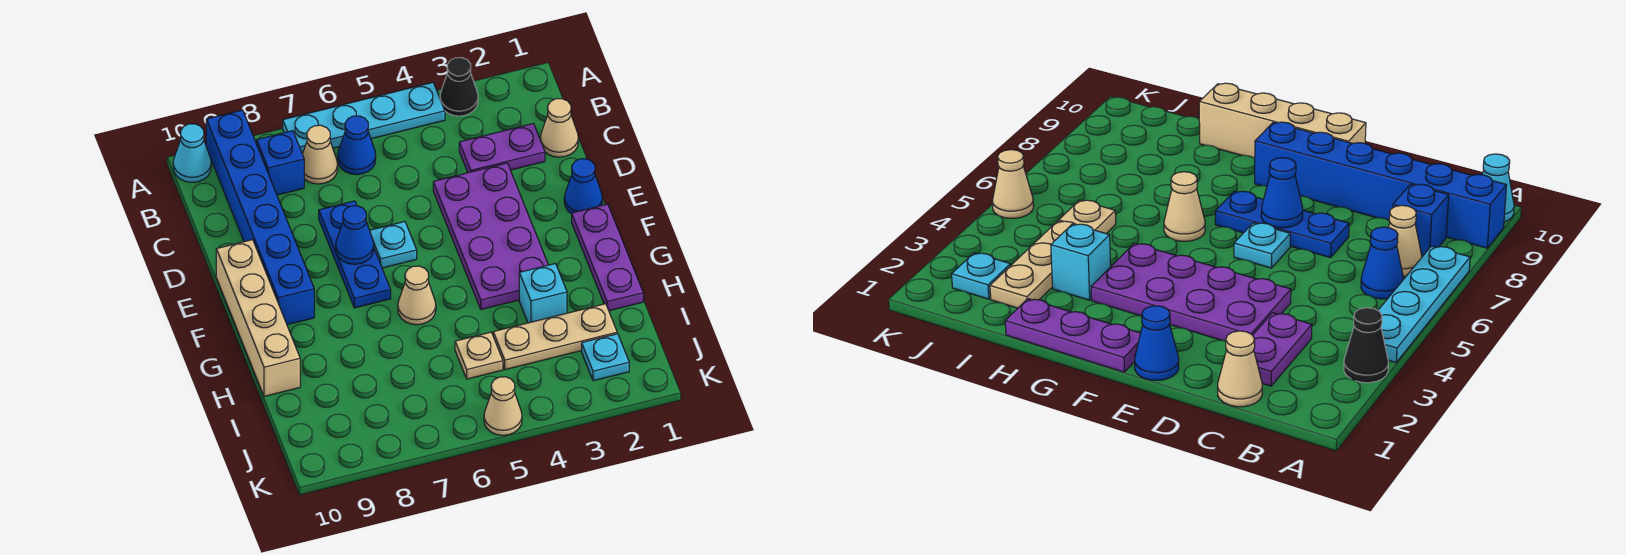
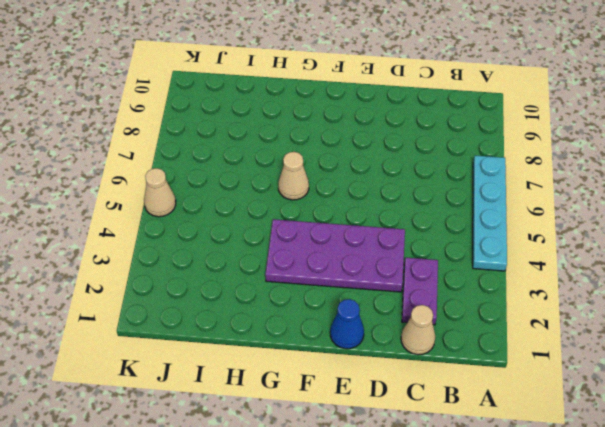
none -> black 1x1 cone [440,58,478,116]
none -> blue 1x6 brick [206,110,314,325]
none -> cyan 1x1 cone [173,124,211,182]

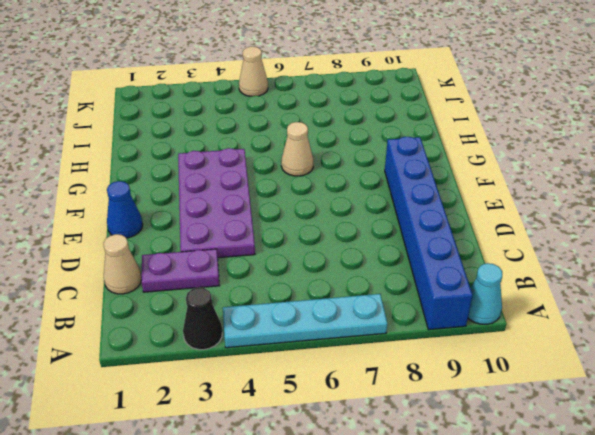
none -> blue 1x1 cone [338,116,376,175]
none -> tan 1x1 cone [303,125,338,184]
none -> blue 1x1 brick [257,131,304,195]

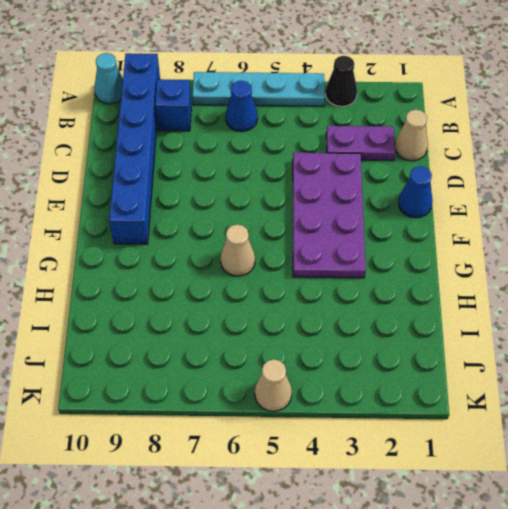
none -> tan 1x1 cone [303,125,338,184]
none -> blue 1x3 plate [319,201,391,308]
none -> cyan 1x1 plate [370,222,417,268]

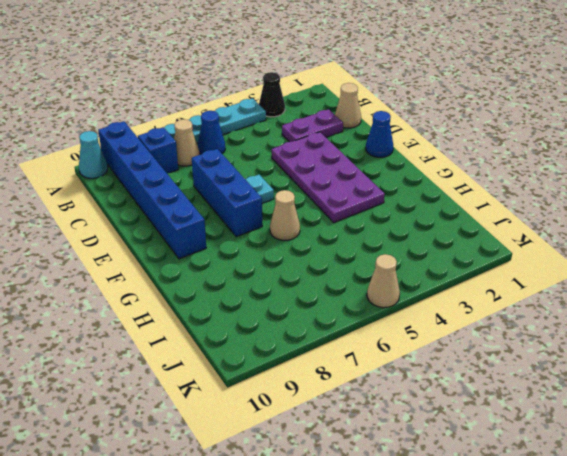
blue 1x3 brick [192,149,262,237] -> blue 1x3 plate [319,201,391,308]
none -> tan 1x4 brick [216,240,300,396]
none -> purple 1x3 plate [572,204,643,311]
none -> cyan 1x1 brick [519,264,567,323]

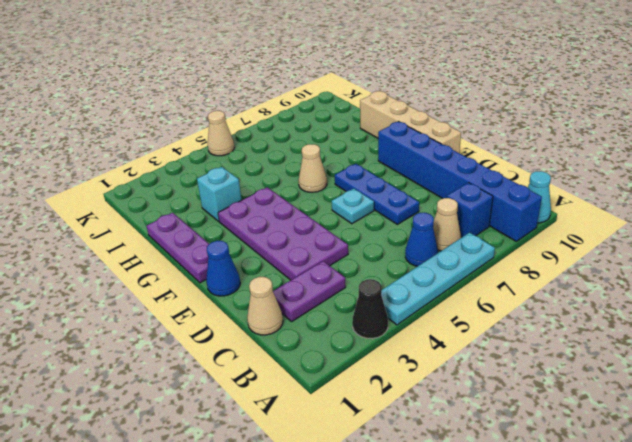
none -> tan 1x3 plate [493,304,617,370]
none -> tan 1x1 plate [455,332,503,379]
none -> cyan 1x1 plate [582,334,629,381]

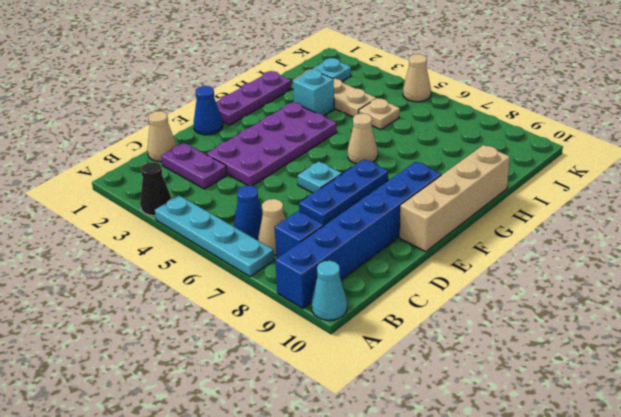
none -> blue 1x1 cone [336,206,374,264]

